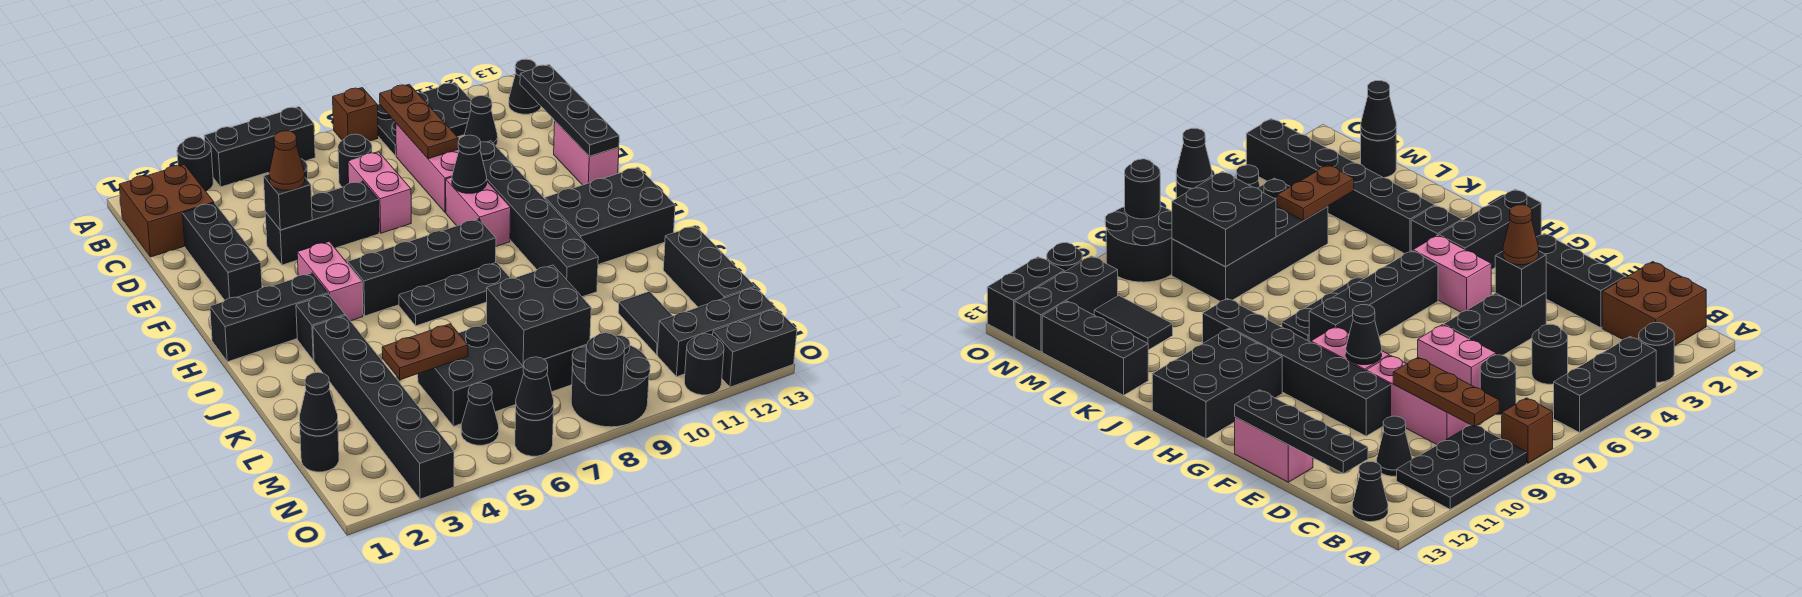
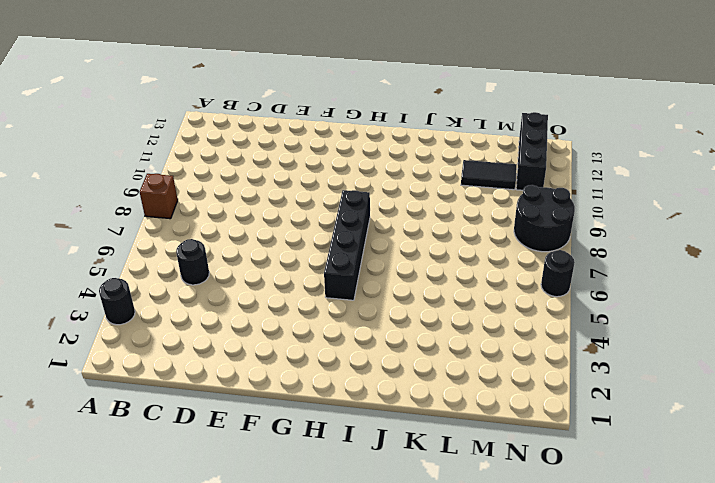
none -> black 1x3 brick [204,107,315,187]
none -> black 2x3 plate [378,83,471,156]
none -> brown 2x2 brick [119,164,214,257]
none -> black 1x1 cone [509,59,541,114]

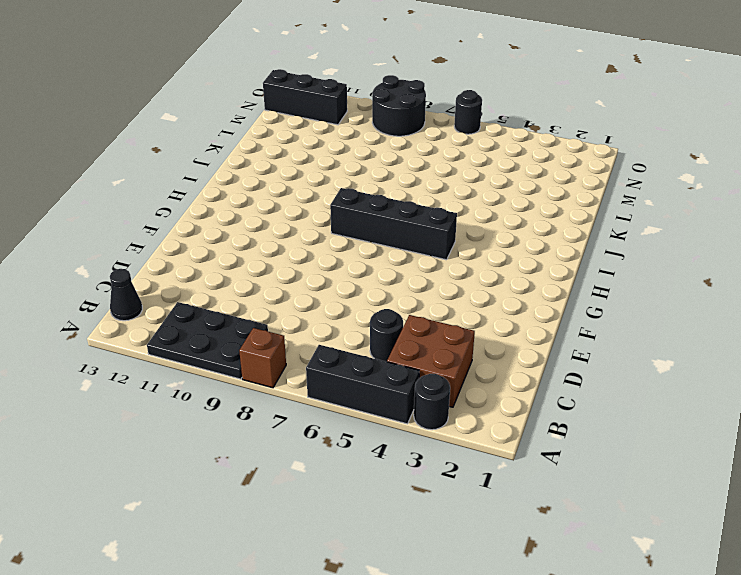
brown 2x2 brick [387,315,475,407] -> brown 2x2 brick moved to [119,164,214,257]
none -> black 1x1 round brick [338,134,372,187]
none -> pink 1x3 brick [396,123,459,213]
none -> black 1x1 cone [465,96,498,146]
none -> black 1x3 brick [183,203,262,300]

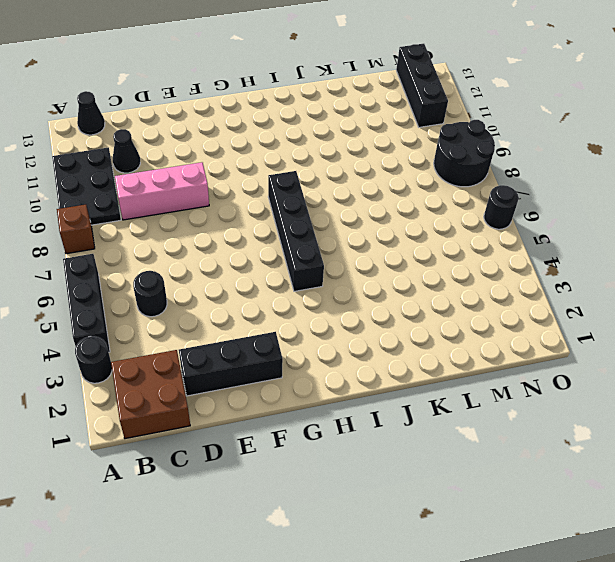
none -> black 1x1 round brick [338,134,372,187]
none -> pink 1x2 brick [348,152,411,233]
none -> black 1x3 brick [265,181,379,265]
none -> black 1x6 brick [480,141,598,297]

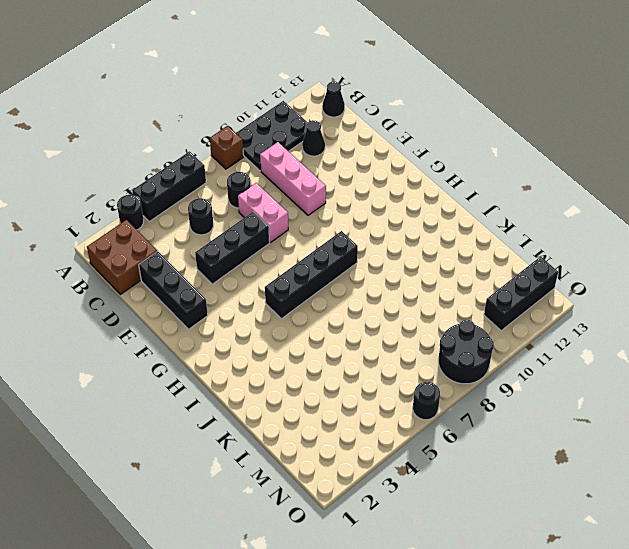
none -> black 1x6 brick [480,141,598,297]
none -> pink 1x2 brick [554,121,619,185]
none -> pink 1x2 brick [446,177,511,246]
none -> pink 1x2 brick [297,242,363,321]

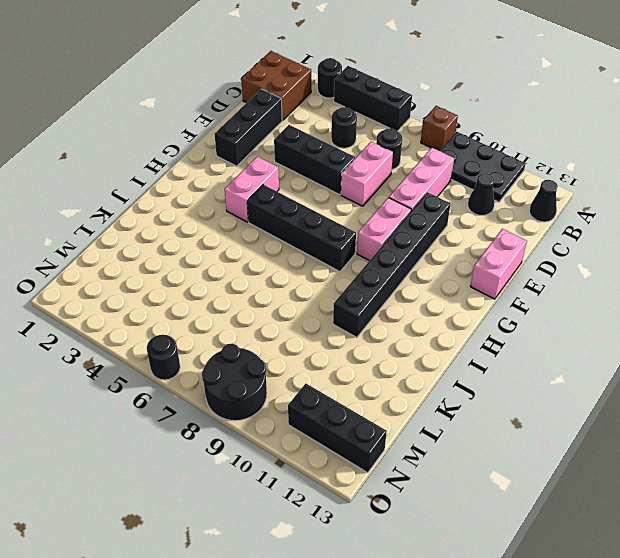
none -> black 1x3 brick [210,273,328,362]
none -> black 2x3 brick [545,167,675,265]
none -> black 1x1 brick [296,294,345,360]
none -> black 1x3 plate [399,262,510,326]

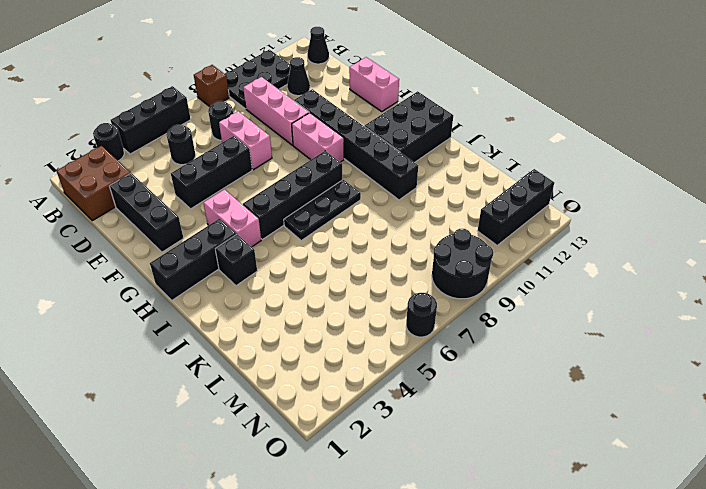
none -> black 1x6 brick [313,316,454,499]
none -> black 1x3 brick [663,226,755,307]
none -> black 2x4 brick [418,324,587,426]
none -> black 1x2 tile [618,291,672,355]

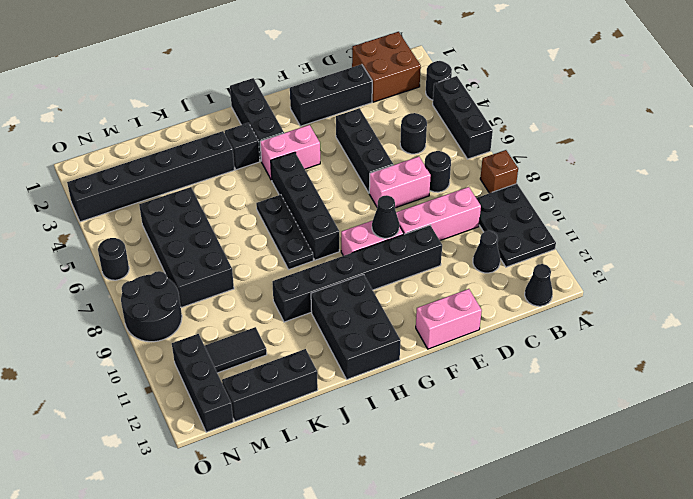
none -> black 1x1 round brick [300,426,339,472]
none -> black 1x1 cone [461,383,499,445]
none -> black 1x1 round brick [684,334,724,395]
none -> black 1x2 brick [713,309,797,387]

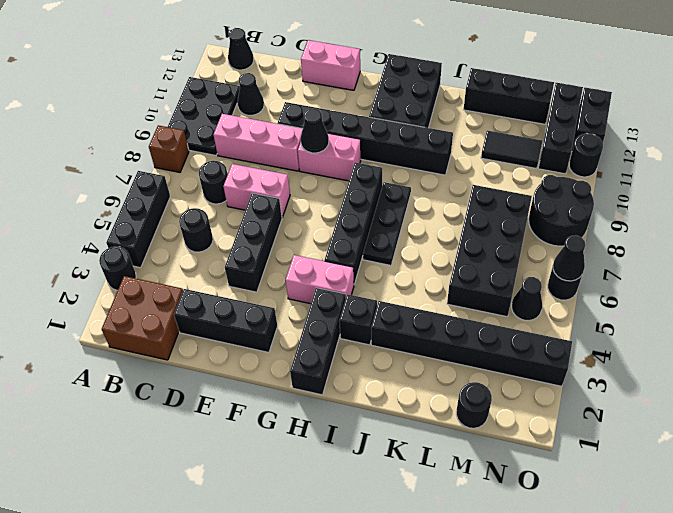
none -> brown 1x3 plate [380,84,458,159]
none -> black 1x4 plate [520,65,619,156]
none -> black 1x1 brick [263,174,312,230]
none -> brown 1x2 plate [382,324,468,380]

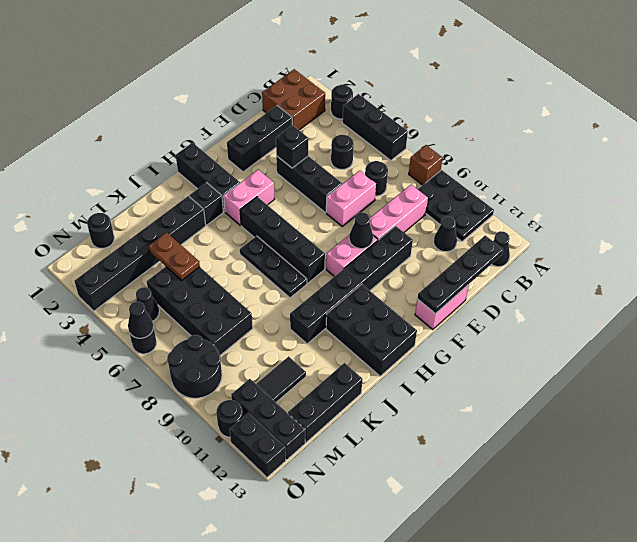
none -> brown 1x3 plate [380,84,458,159]
none -> black 2x2 brick [486,265,591,366]
none -> black 1x1 cone [299,372,338,436]
none -> black 1x1 round brick [585,333,625,395]

